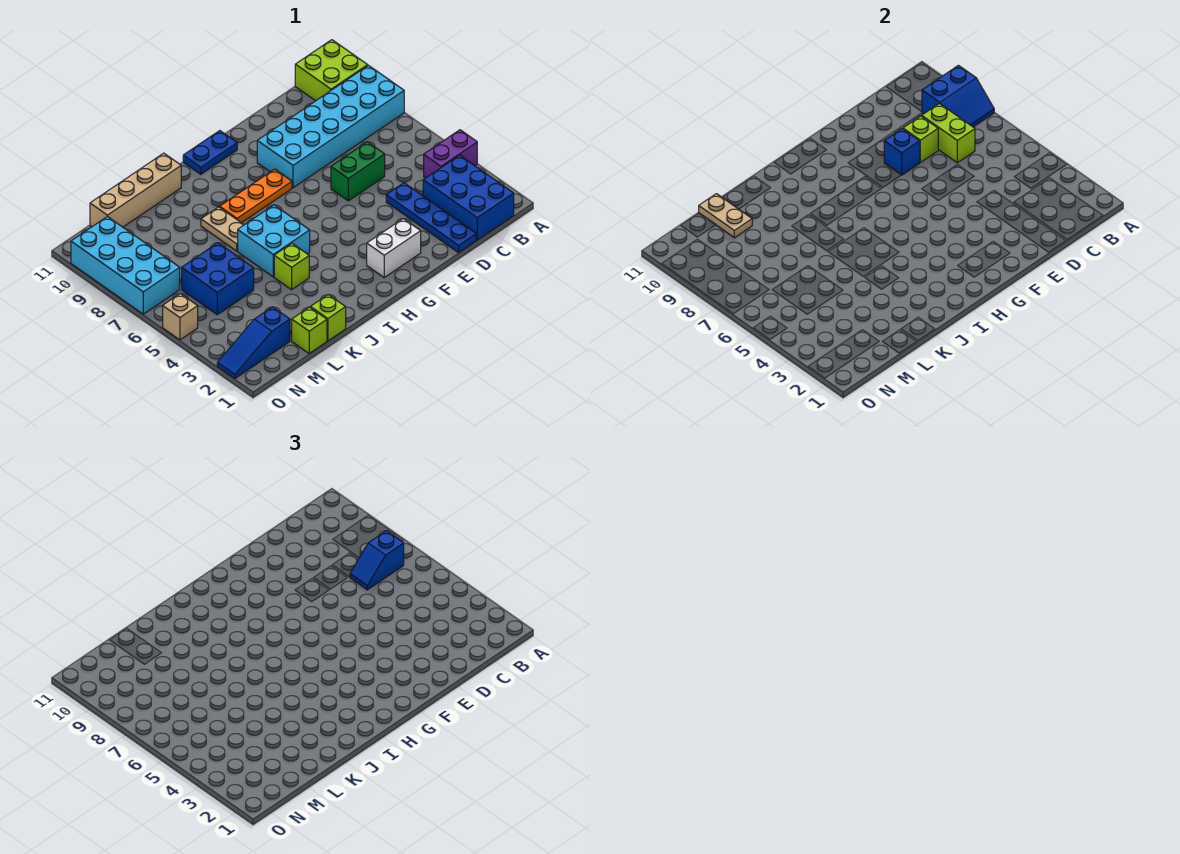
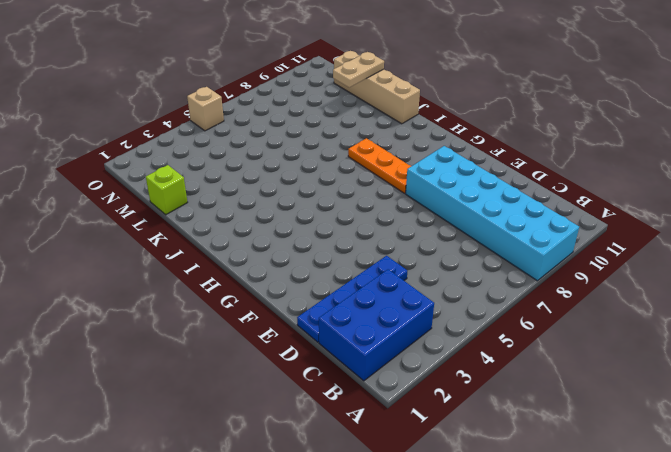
none -> purple 1x2 brick [424,130,477,178]
none -> lime 2x2 brick [295,40,368,101]
none -> green 1x2 brick [331,142,385,201]

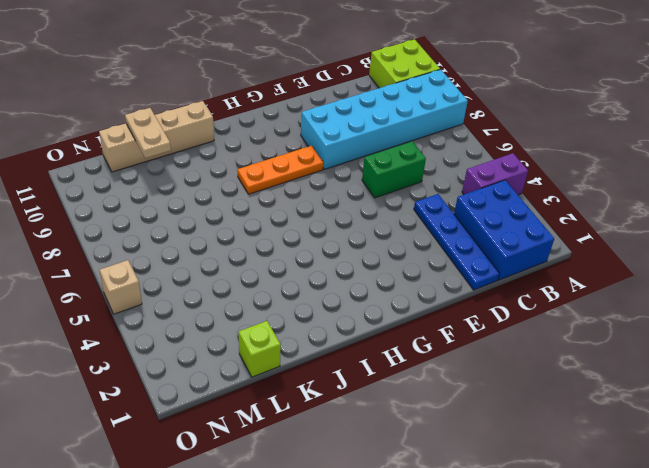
none -> white 1x2 brick [367,219,421,277]
none -> blue 1x2 plate [183,131,237,174]
none -> cyan 2x2 brick [238,205,310,277]

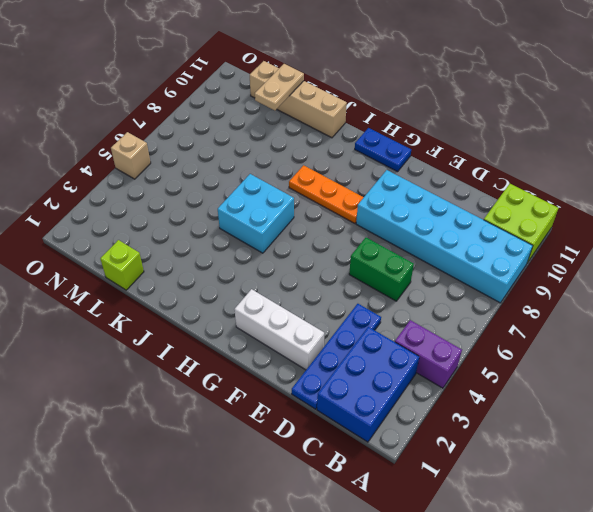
white 1x3 brick [234,289,324,370] -> white 1x2 brick [367,219,421,277]
none -> lime 1x1 brick [274,243,309,290]
none -> tan 1x2 plate [201,207,244,251]
none -> lime 1x1 brick [310,295,346,341]

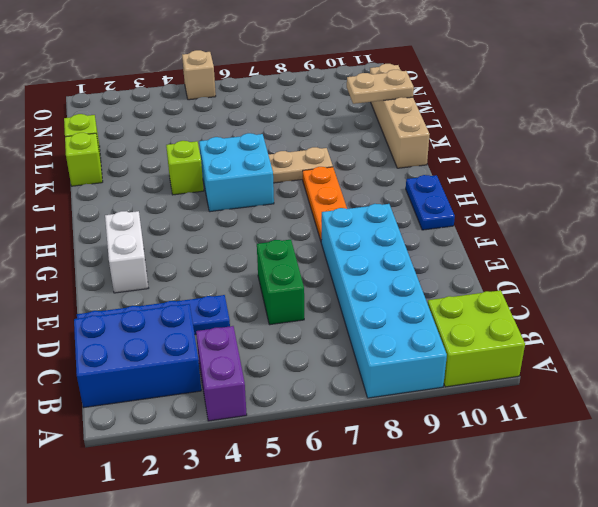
none -> blue 2x2 brick [182,243,254,315]
none -> blue 1x3 slope [217,307,290,379]
none -> cyan 2x4 brick [71,217,180,314]

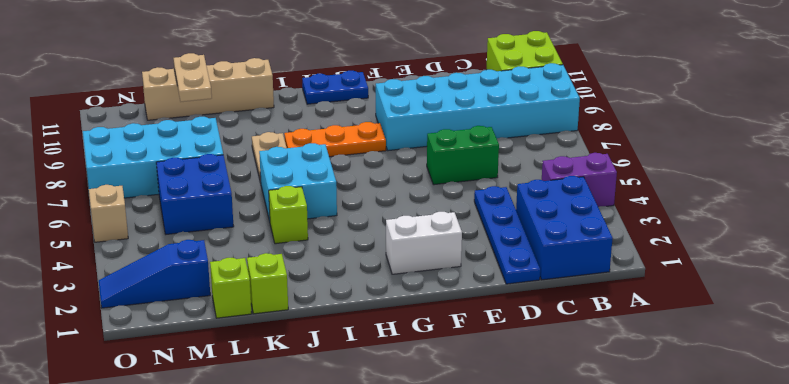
cyan 2x4 brick [83,117,223,198] -> cyan 2x4 brick turned to [71,217,180,314]
none -> blue 2x2 slope [922,65,994,127]
none -> lime 1x2 brick [922,104,975,163]
none -> lime 1x1 brick [903,116,938,162]

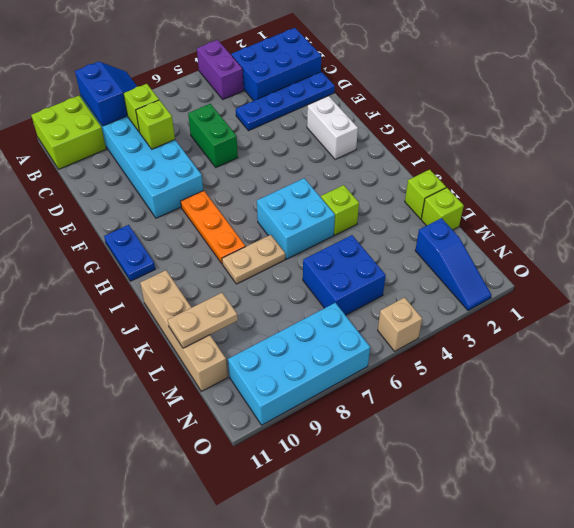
lime 1x1 brick [123,84,159,132] -> lime 1x2 brick [922,104,975,163]
none -> blue 1x1 brick [884,129,920,175]
none -> blue 1x2 slope [350,531,404,590]

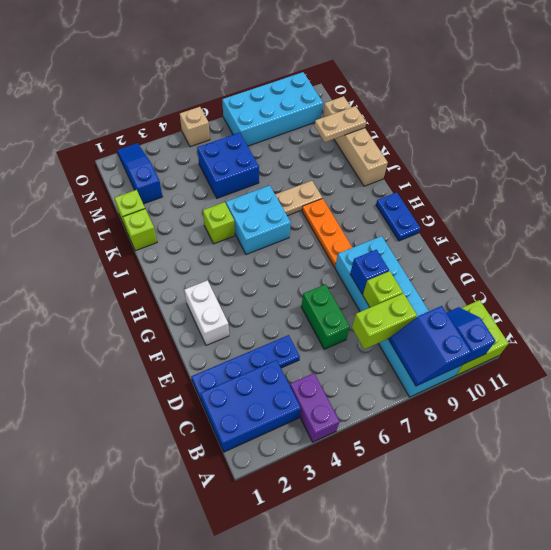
blue 1x2 slope [447,307,495,364] -> blue 1x2 slope moved to [350,531,404,590]

